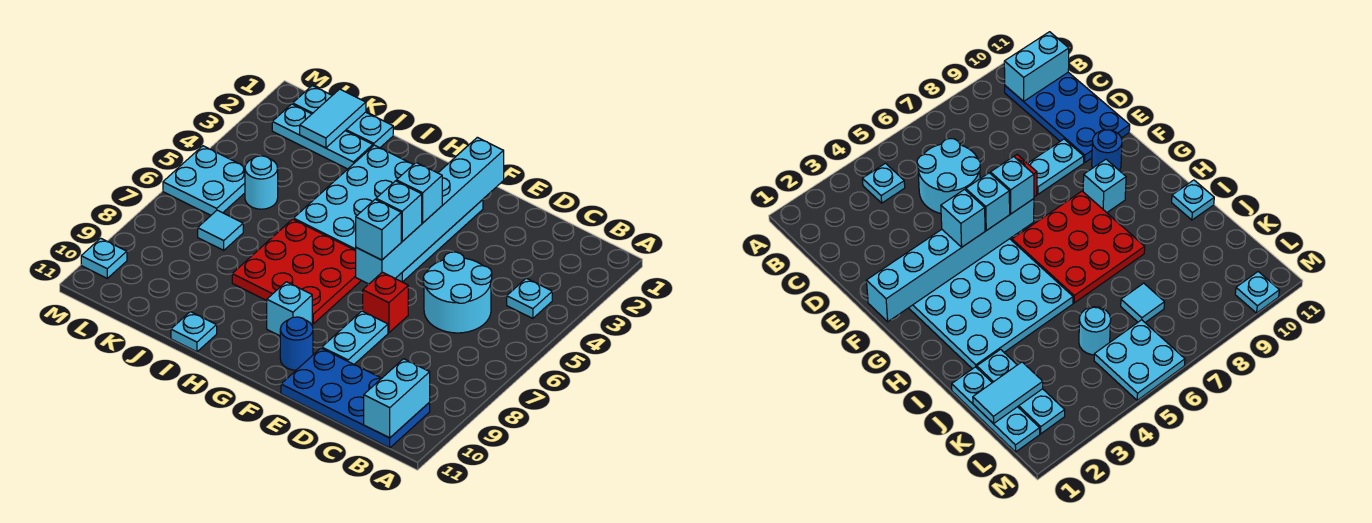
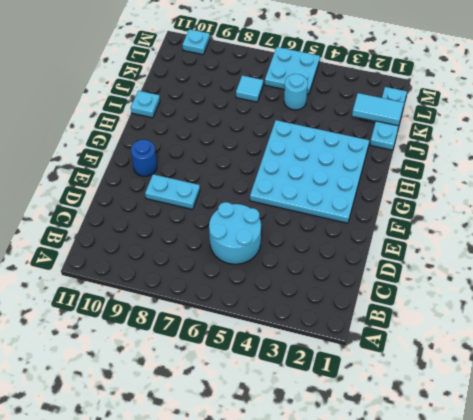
none -> cyan 1x1 plate [507,278,552,318]
none -> blue 2x4 plate [281,348,430,448]
none -> red 1x1 brick [363,272,408,333]

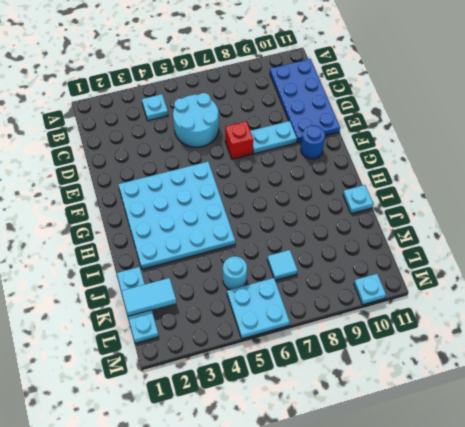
none -> red 3x3 plate [232,219,361,324]
none -> cyan 1x1 brick [267,282,312,336]
none -> cyan 1x3 plate [272,104,373,169]

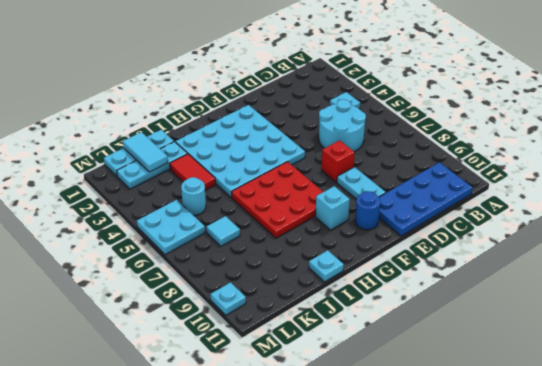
red 1x2 tile [170,154,216,190] -> none
none -> cyan 1x2 brick [364,359,430,438]
none -> cyan 1x6 brick [356,137,504,284]
none -> cyan 1x1 brick [397,163,442,223]

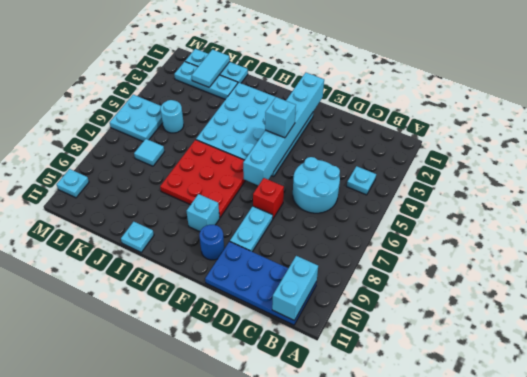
none -> cyan 1x1 brick [376,181,422,241]
none -> cyan 1x1 brick [356,199,401,260]

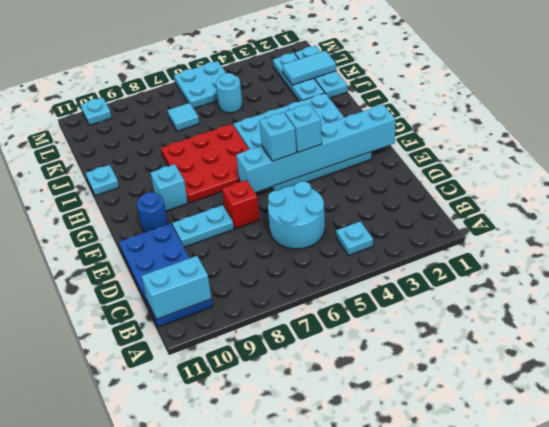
none -> cyan 1x1 brick [356,199,401,260]

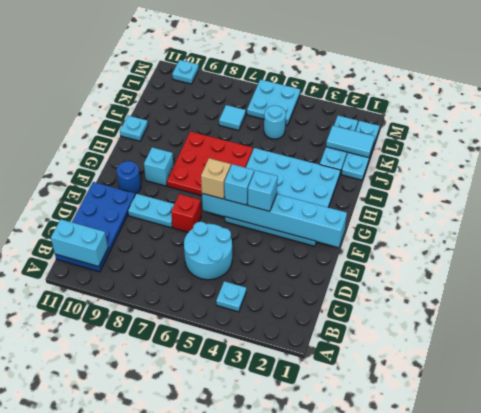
tan 1x1 brick [201,158,231,199] -> cyan 1x1 brick [356,199,401,260]

